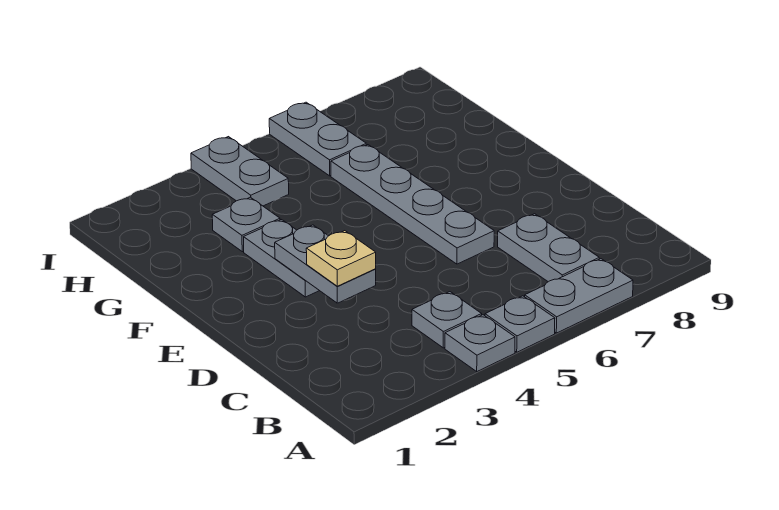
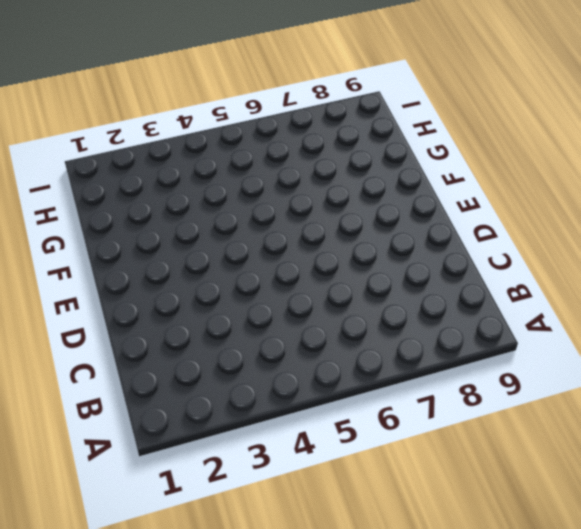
none -> grey 1x1 plate [445,315,515,371]
none -> grey 1x1 plate [485,296,555,352]
none -> grey 1x2 plate [525,259,633,333]

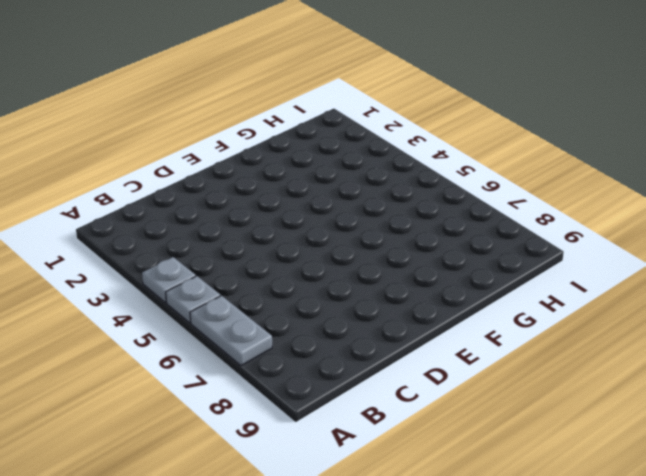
none -> grey 1x1 plate [412,292,482,348]
none -> grey 1x2 plate [498,214,599,282]
none -> grey 1x4 plate [331,145,494,264]

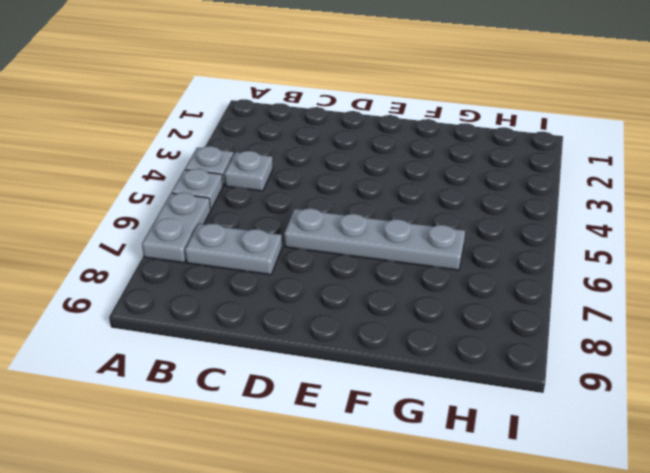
none -> grey 1x2 plate [244,220,319,297]
none -> grey 1x1 plate [212,197,280,252]
none -> grey 1x2 plate [191,137,289,206]

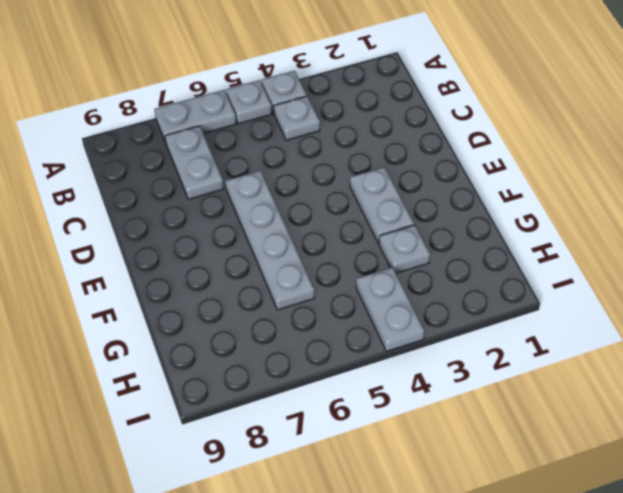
none -> grey 1x2 plate [269,102,366,176]
none -> grey 1x2 plate [275,225,376,303]
none -> tan 1x1 plate [306,231,376,286]

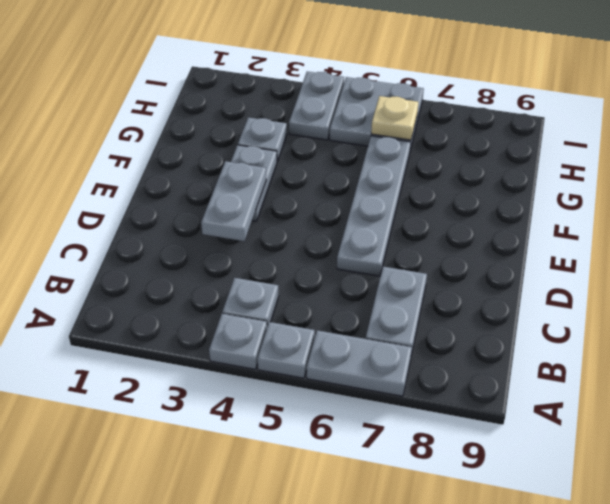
grey 2x2 plate [330,77,424,150] -> grey 1x2 plate [269,102,366,176]
tan 1x1 plate [371,96,418,140] -> tan 1x1 plate moved to [306,231,376,286]

